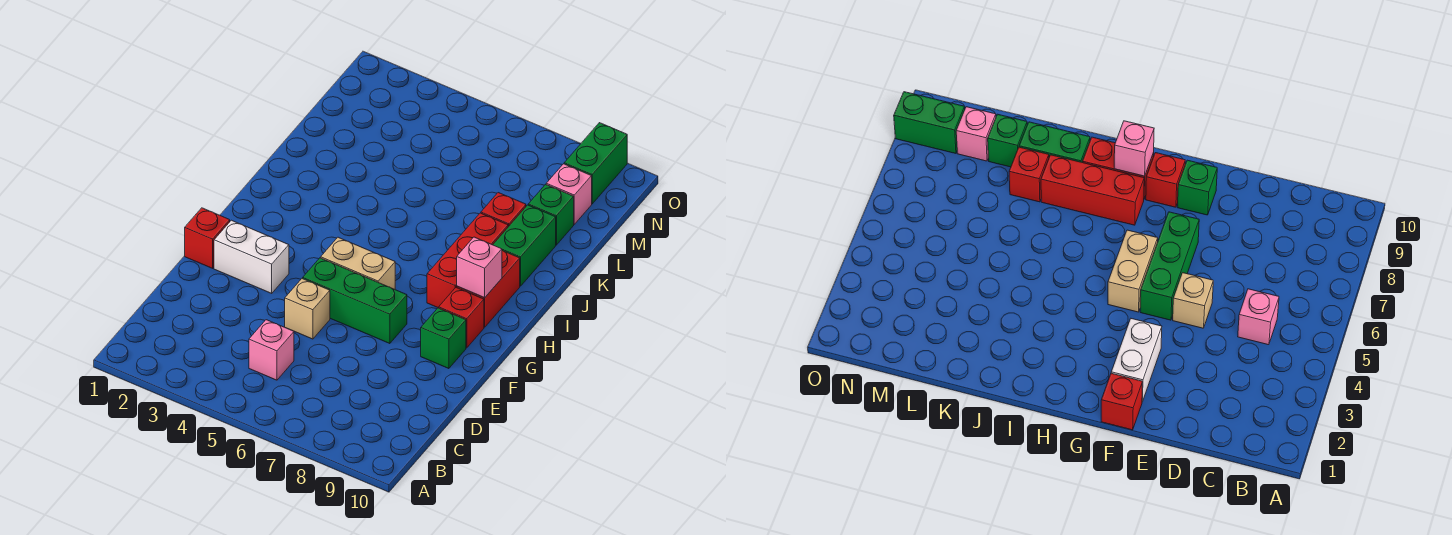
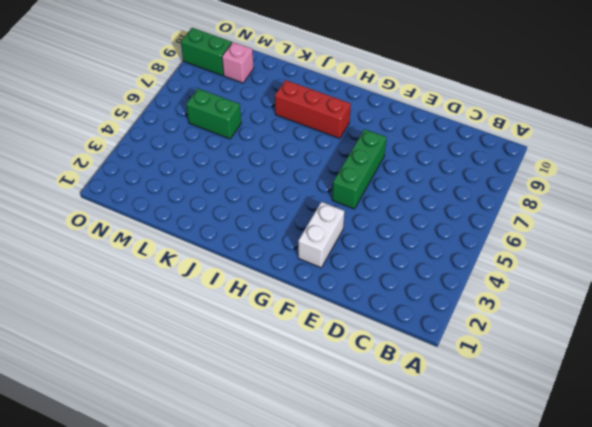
green 1x2 brick [186,89,241,139] -> green 1x2 brick moved to [493,205,556,286]
none -> pink 1x1 brick [249,320,294,380]
none -> tan 1x1 brick [285,278,330,339]
none -> red 1x1 brick [185,208,230,268]

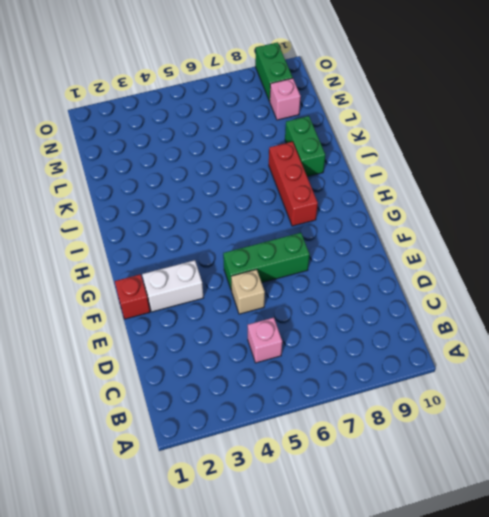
none -> green 1x1 brick [421,308,466,369]
none -> tan 1x2 brick [321,237,395,289]
none -> red 1x1 brick [439,287,484,348]

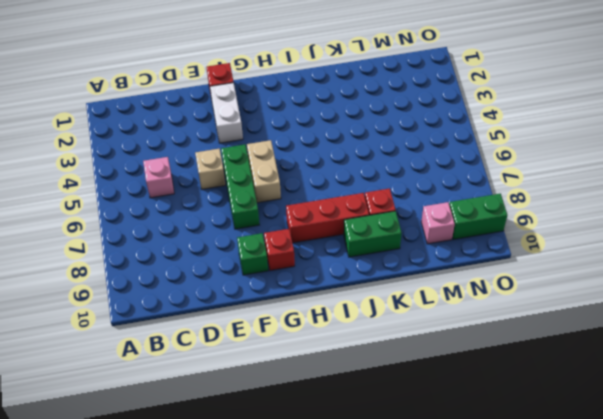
none -> red 1x2 brick [457,250,520,327]
none -> green 1x1 brick [528,184,574,245]
none -> pink 1x1 brick [457,237,502,298]

